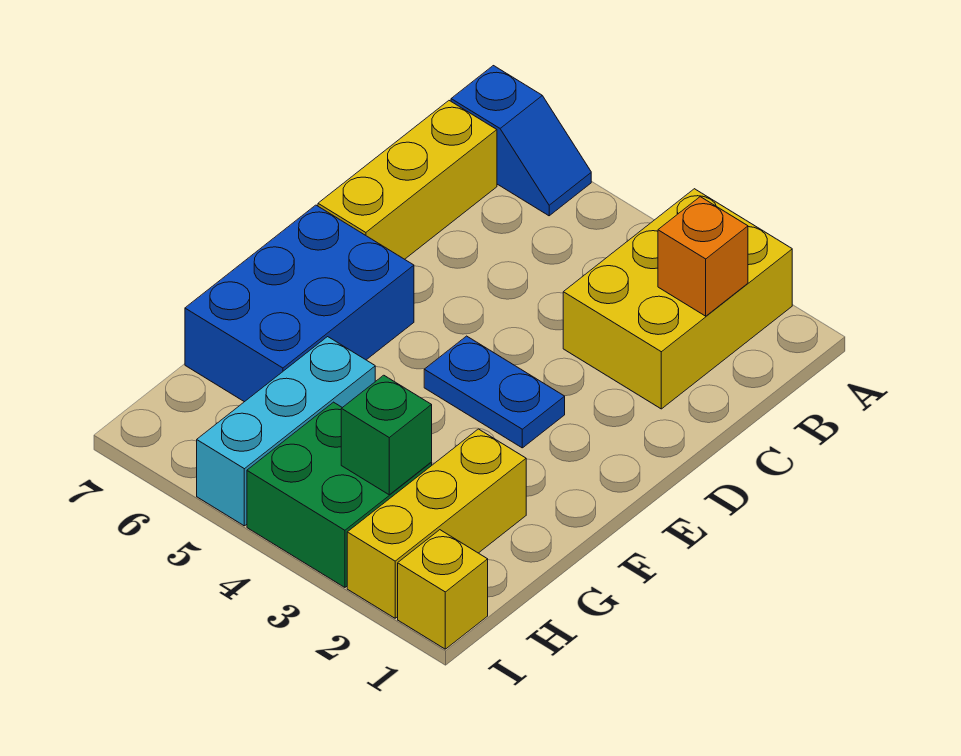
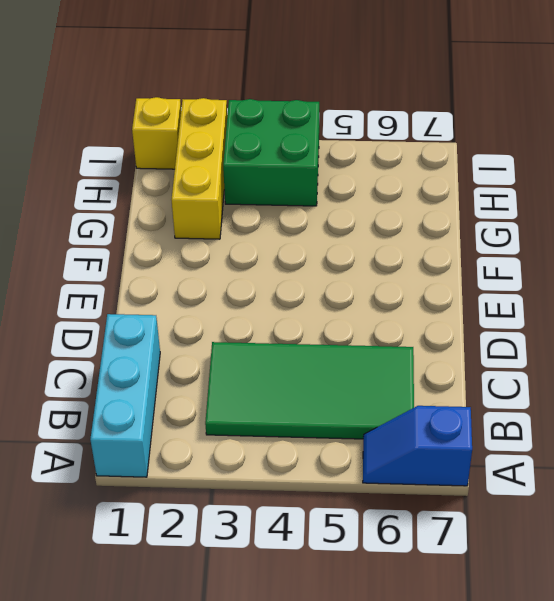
cyan 1x3 brick [90,314,160,477] -> cyan 1x3 brick moved to [197,337,375,526]
green 2x4 tile [205,342,414,439] -> yellow 2x3 brick [563,189,792,409]
none -> yellow 1x3 brick [318,101,497,259]
none -> blue 1x2 plate [424,336,565,448]

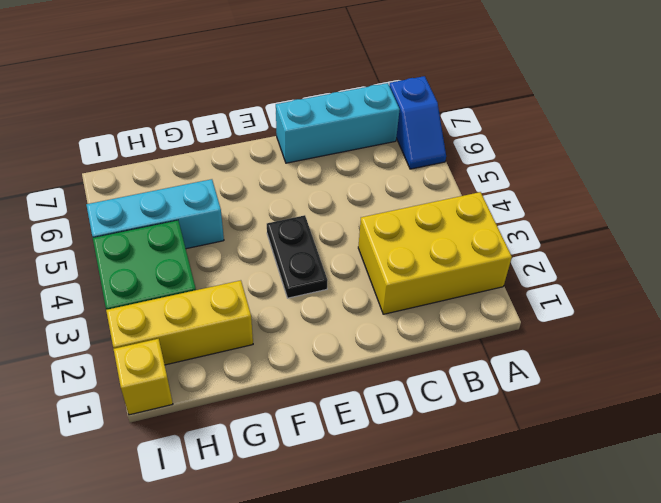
cyan 1x3 brick [276,83,400,163] -> yellow 1x3 brick [318,101,497,259]
black 1x2 plate [267,215,327,298] -> blue 1x2 plate [424,336,565,448]
none -> blue 2x3 brick [185,205,414,402]
none -> orange 1x1 brick [658,197,748,316]

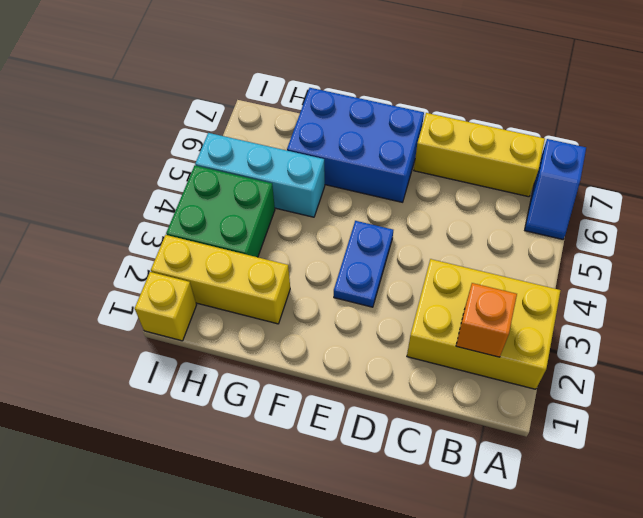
none -> green 1x1 brick [341,375,432,495]

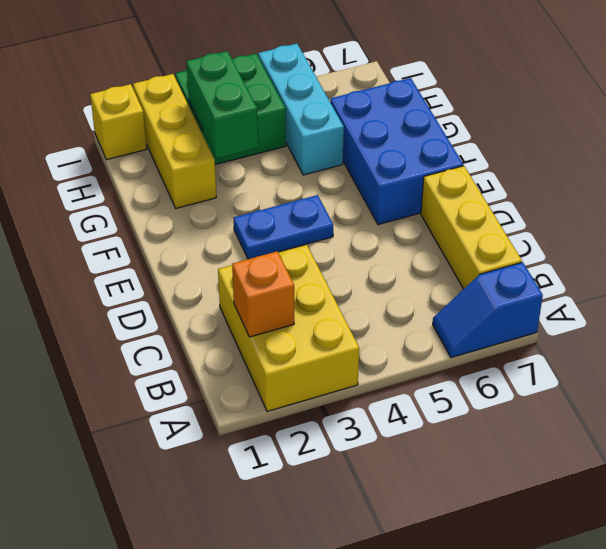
green 1x2 brick [186,51,258,159] -> green 1x1 brick [341,375,432,495]

